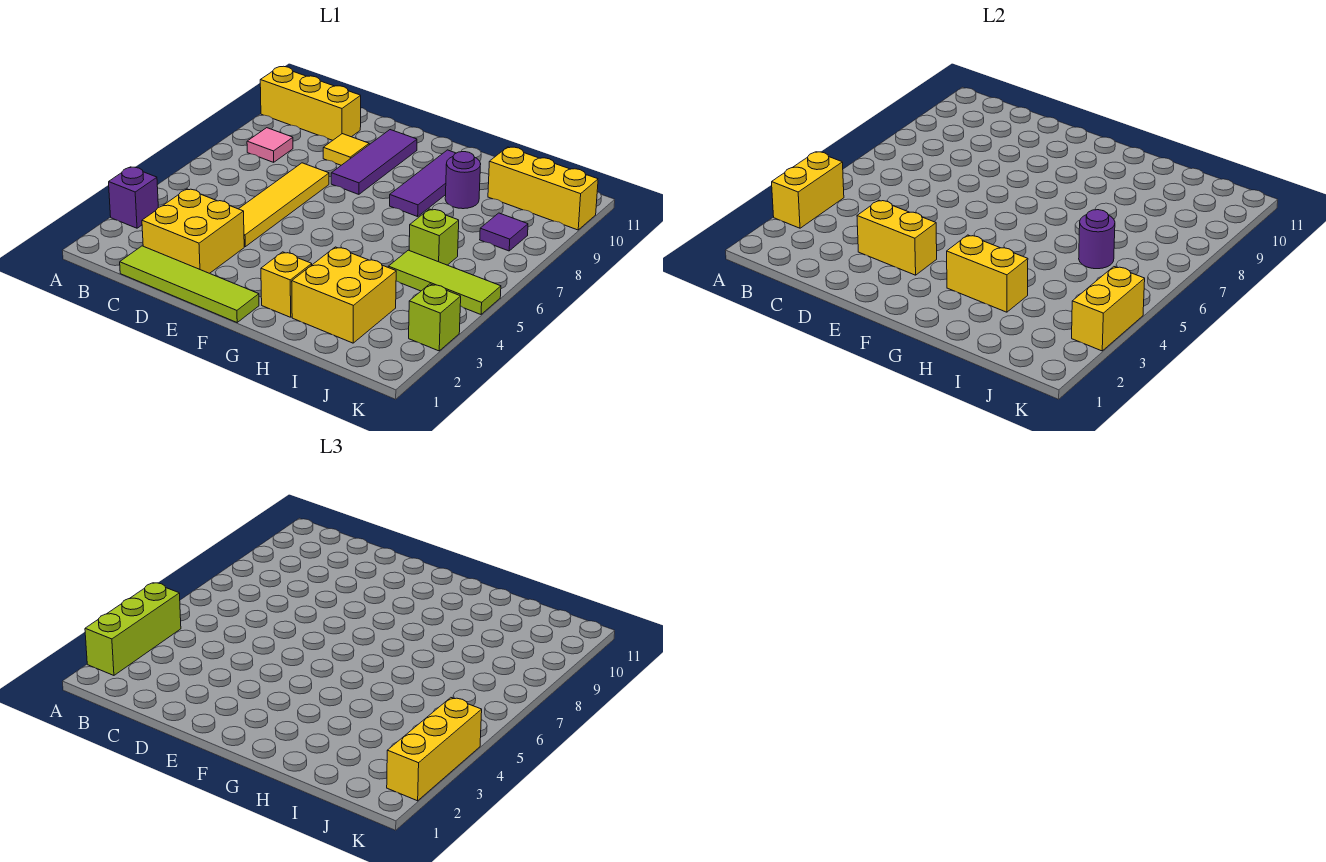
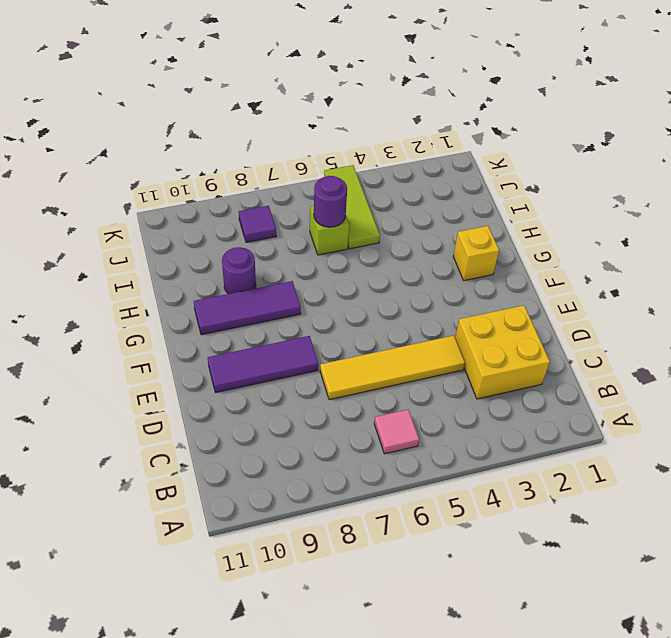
pink 1x1 tile [374,410,419,454] -> pink 1x1 tile moved to [247,128,293,162]
none -> purple 1x1 brick [109,167,158,228]
none -> yellow 1x3 brick [260,66,361,140]
none -> lime 1x4 tile [120,246,259,322]

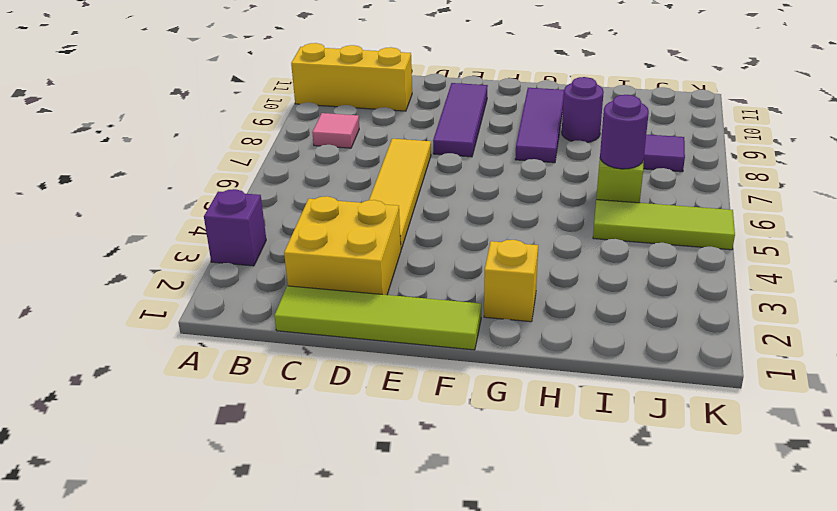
none -> yellow 1x1 tile [323,134,369,165]
none -> yellow 2x2 brick [292,247,396,343]
none -> yellow 1x3 brick [488,147,598,230]

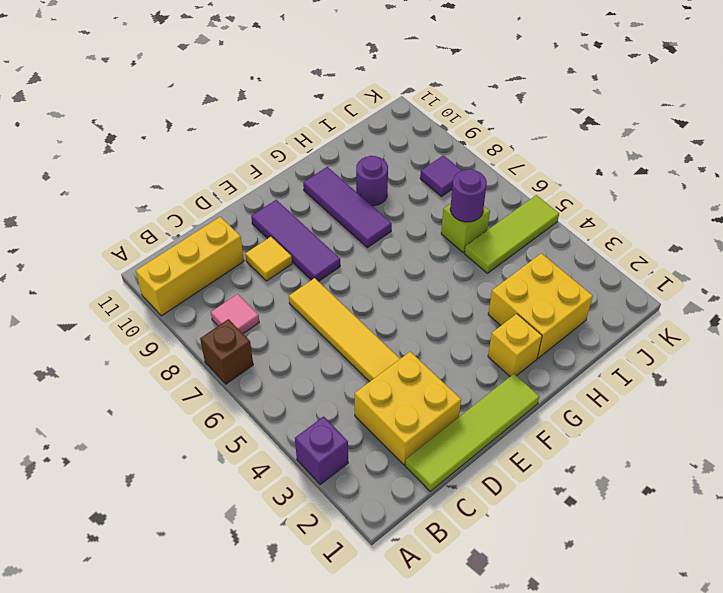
brown 1x1 brick [200,319,253,384] -> none
none -> yellow 1x3 brick [488,147,598,230]
none -> lime 1x1 brick [409,284,461,351]
none -> yellow 1x2 brick [772,152,844,228]

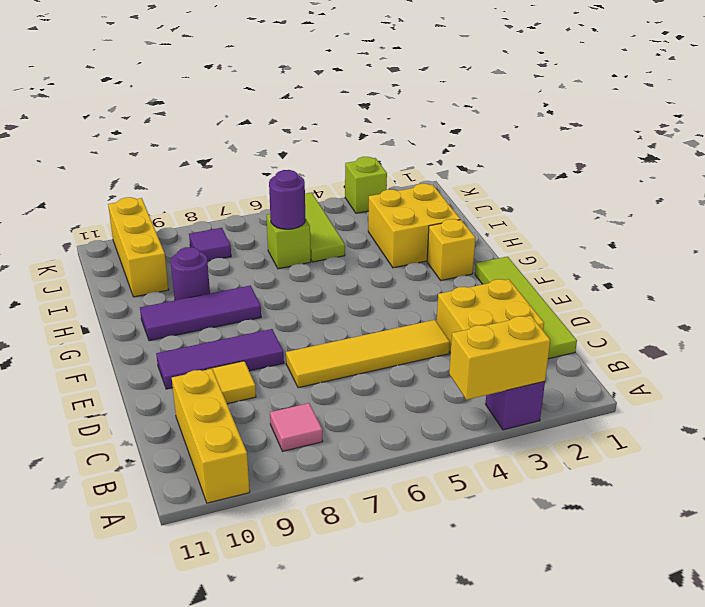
none -> yellow 1x2 brick [857,200,937,275]
none -> yellow 1x2 brick [947,235,1028,312]
none -> yellow 1x2 brick [1072,267,1145,351]

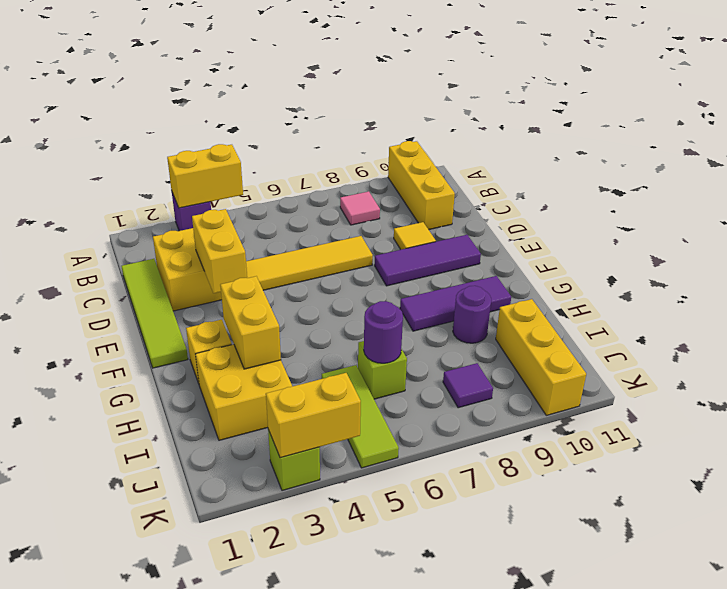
none -> lime 1x3 brick [85,583,181,675]
none -> yellow 1x3 brick [387,698,482,801]

